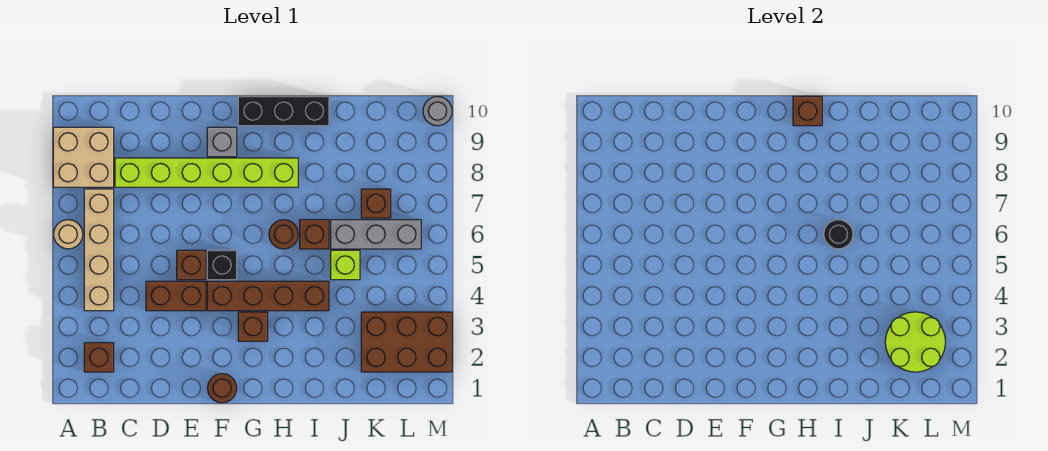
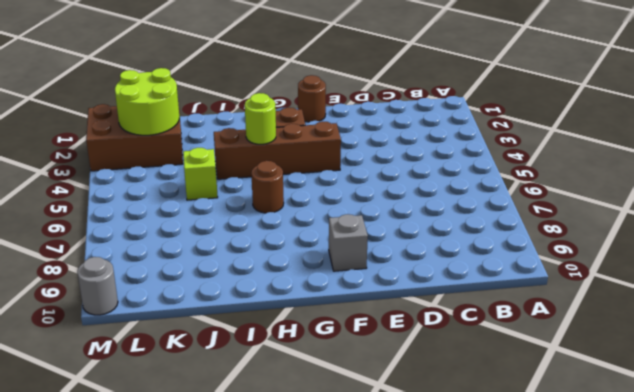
lime 1x1 round brick [245,93,276,144] -> none
none -> tan 1x1 round brick [54,220,83,249]
none -> tan 2x2 brick [53,127,114,187]
none -> brown 1x1 brick [84,343,114,372]

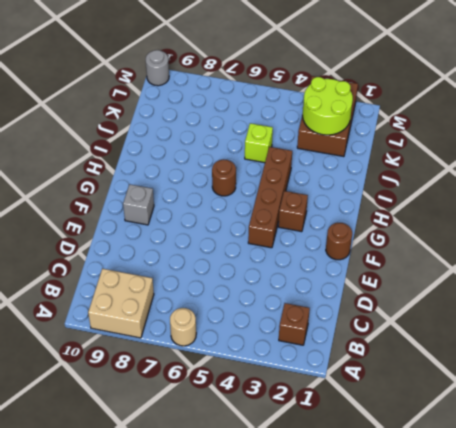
none -> tan 1x4 brick [84,189,114,311]
none -> lime 1x6 brick [115,158,298,187]
none -> brown 1x2 brick [146,281,206,311]

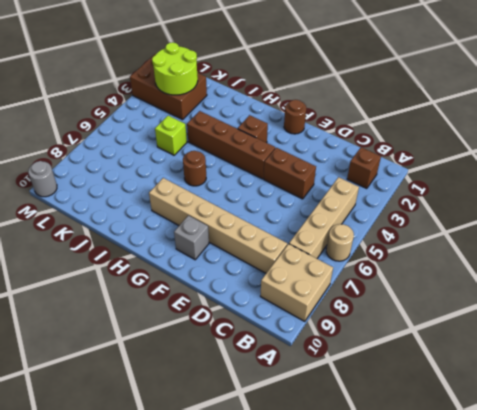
tan 1x6 brick [149,178,287,273] -> lime 1x6 brick [115,158,298,187]
none -> brown 1x1 brick [177,250,206,280]
none -> black 1x1 brick [207,250,237,280]
none -> black 1x3 brick [238,96,329,126]

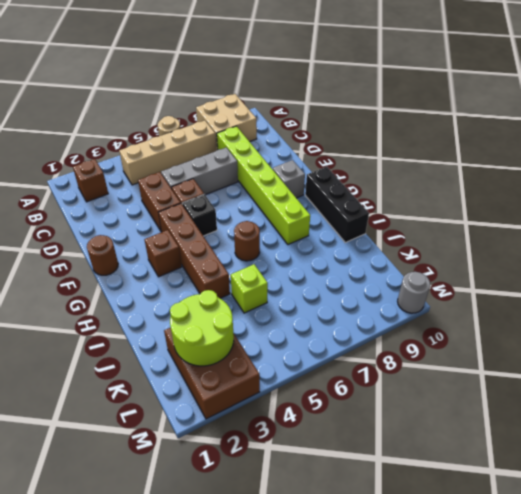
grey 1x3 brick [161,147,238,195] -> grey 1x3 brick turned to [331,220,421,249]
none -> brown 1x1 brick [300,220,329,249]
none -> brown 1x1 brick [361,189,391,218]
none -> brown 1x1 brick [793,96,822,126]

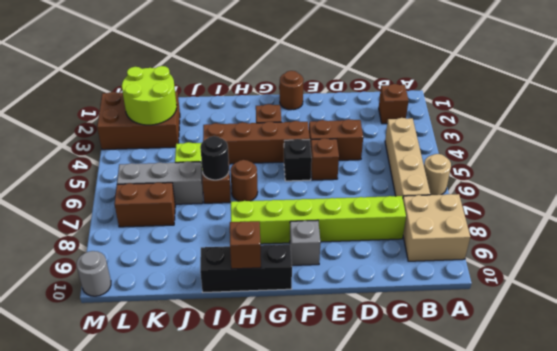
brown 1x2 brick [115,183,175,227] -> brown 1x1 brick [361,189,391,218]

